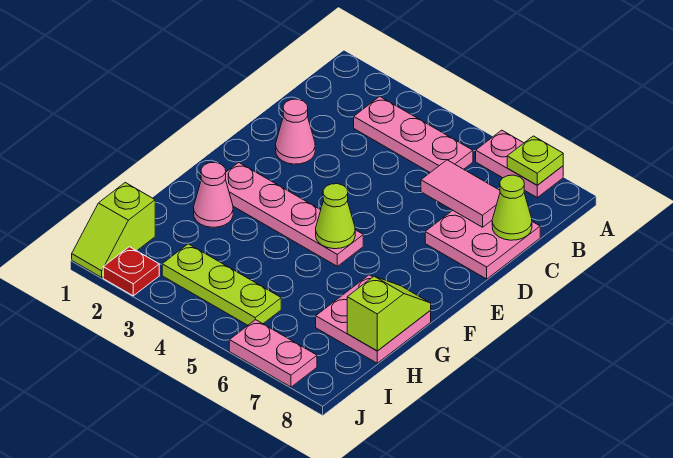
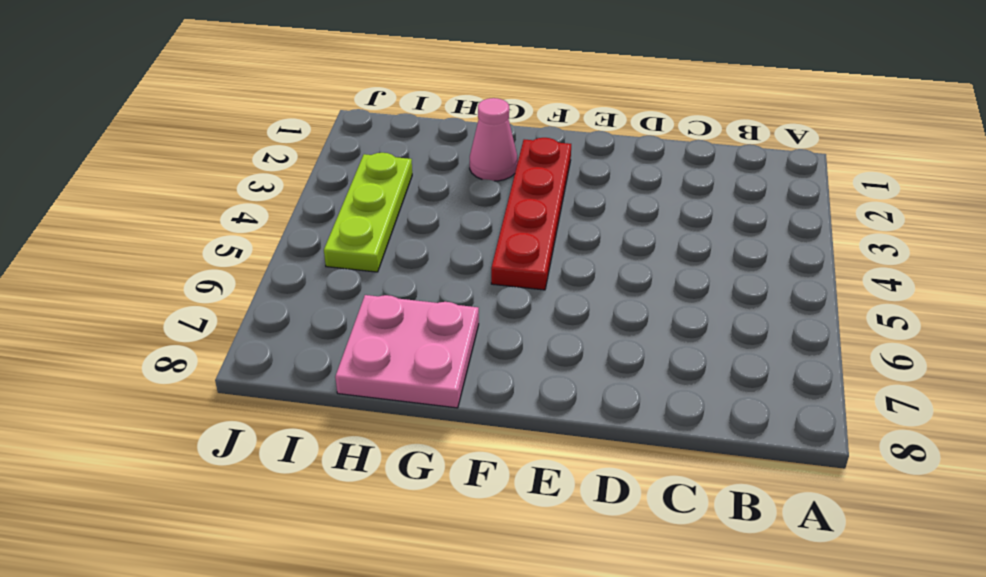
red 1x4 plate [491,138,571,290] -> pink 1x4 plate [226,163,363,266]
none -> pink 1x2 plate [476,130,563,197]
none -> pink 1x3 plate [354,97,473,172]
none -> pink 2x2 plate [425,211,540,279]

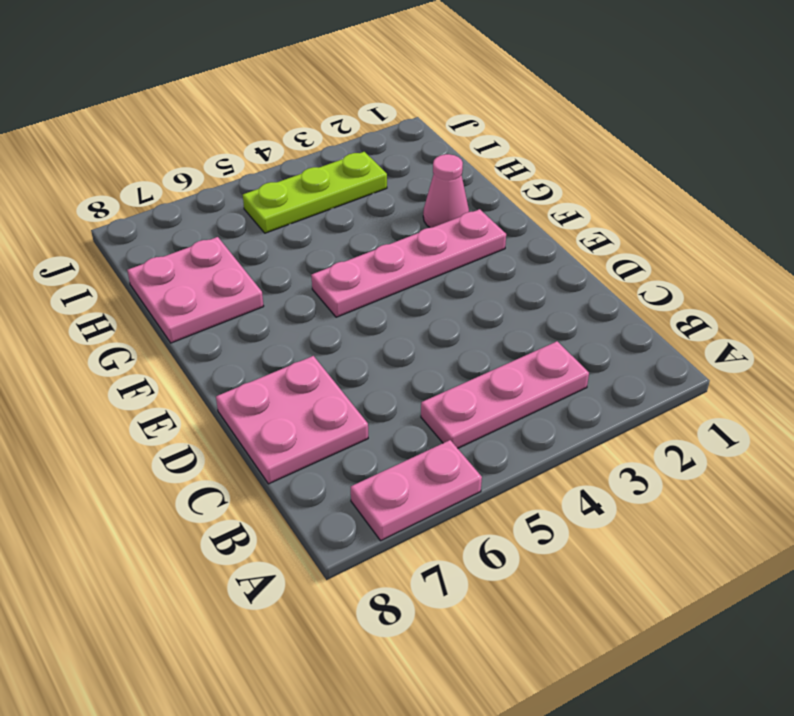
none -> pink 1x1 cone [276,99,315,164]
none -> lime 1x2 slope [72,183,155,277]
none -> red 1x1 plate [103,247,159,296]

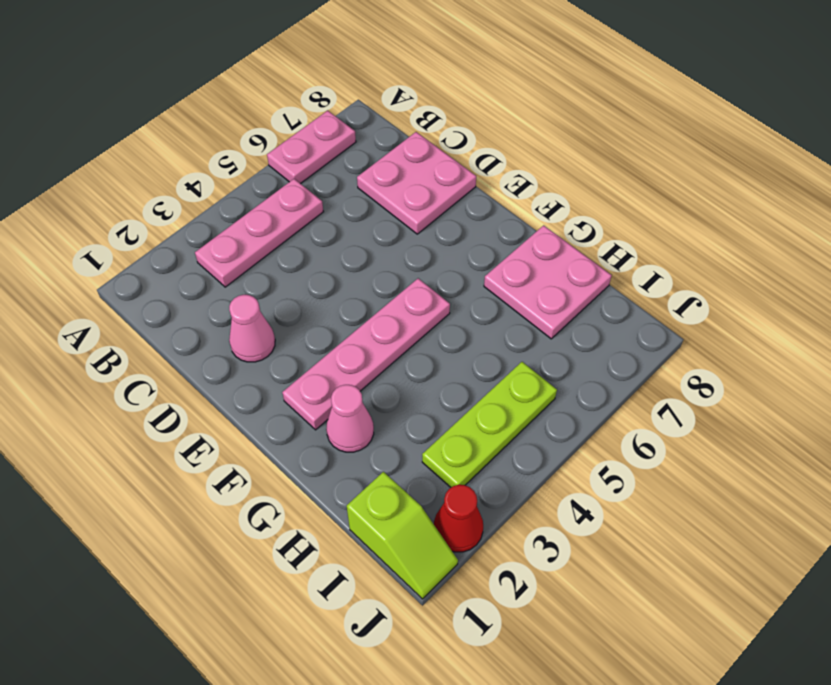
red 1x1 cone [434,485,483,552] -> red 1x1 plate [103,247,159,296]
none -> pink 1x2 plate [229,320,317,387]
none -> lime 1x1 plate [507,136,563,185]
none -> pink 1x2 tile [421,160,500,227]

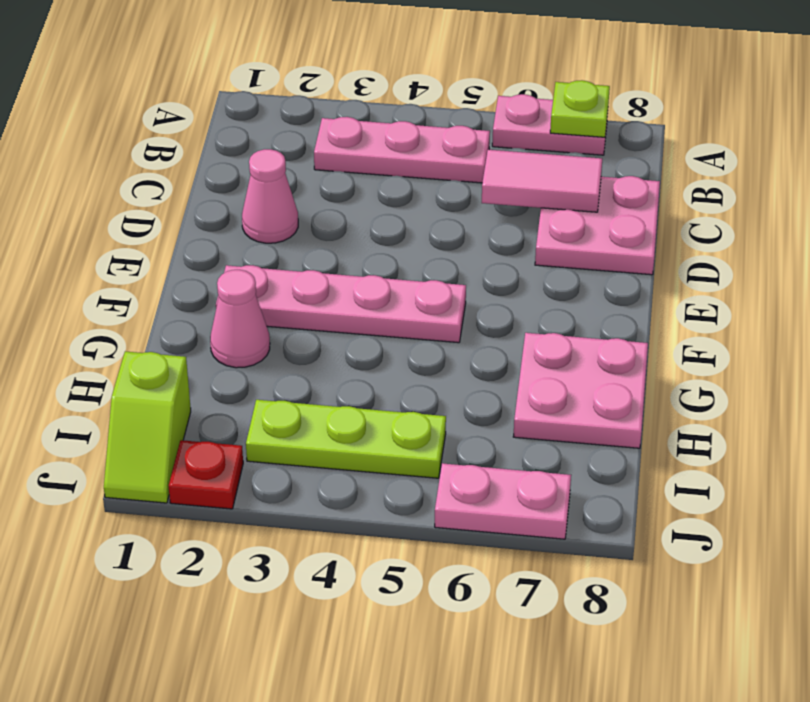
none -> lime 1x1 cone [492,175,532,240]
none -> lime 1x1 cone [316,184,355,249]
none -> lime 1x2 slope [347,276,431,351]

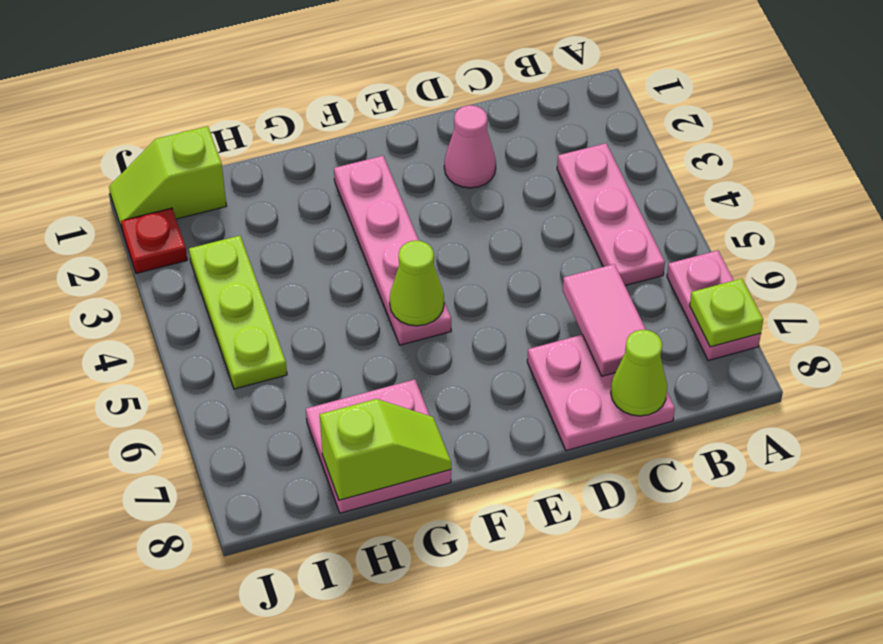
none -> pink 1x1 cone [194,162,233,227]
none -> pink 1x2 plate [229,320,317,387]

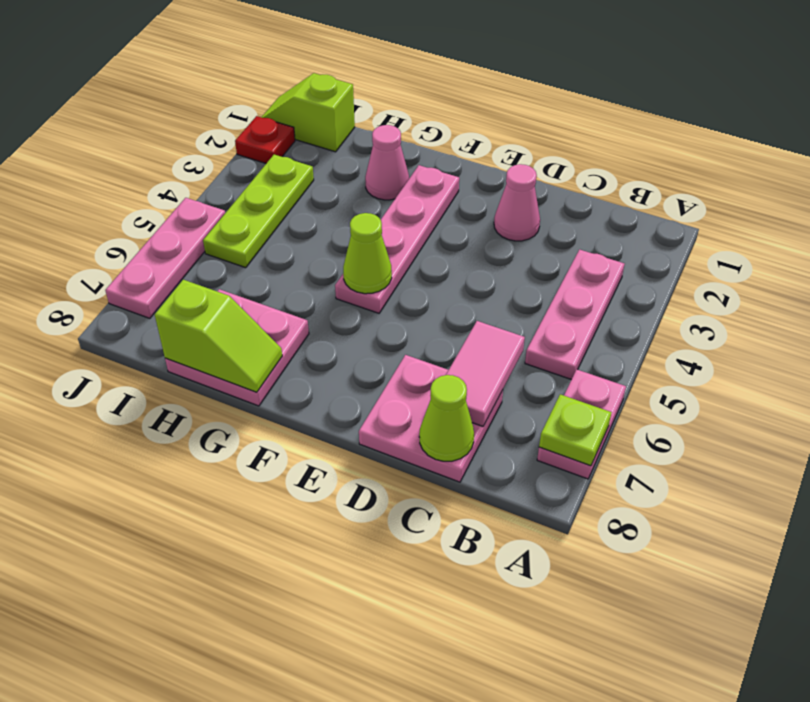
pink 1x3 plate [105,198,225,318] -> pink 1x2 plate [229,320,317,387]

